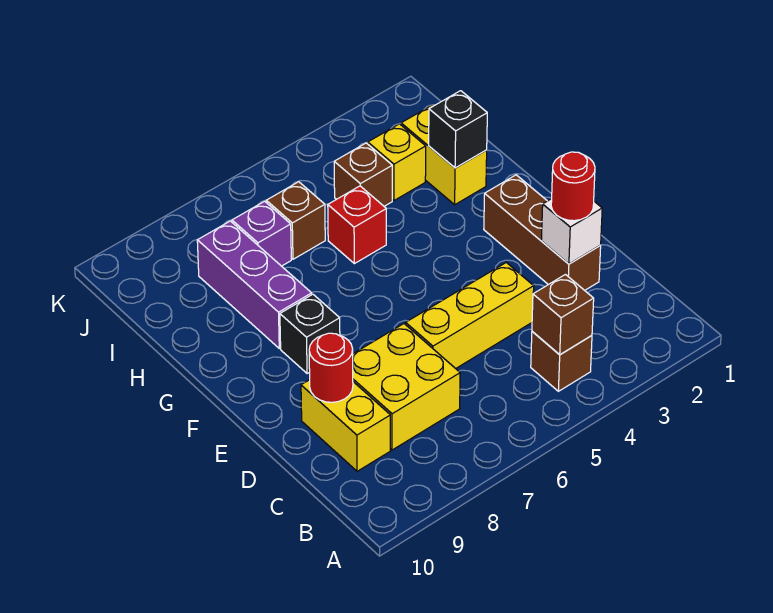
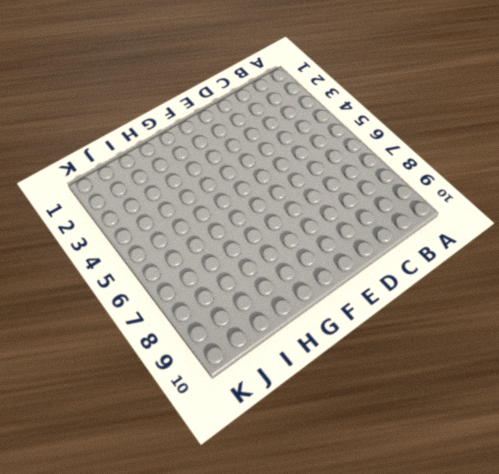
none -> brown 1x1 brick [531,331,592,391]
none -> yellow 2x2 brick [353,324,460,450]
none -> yellow 1x2 brick [301,380,390,471]

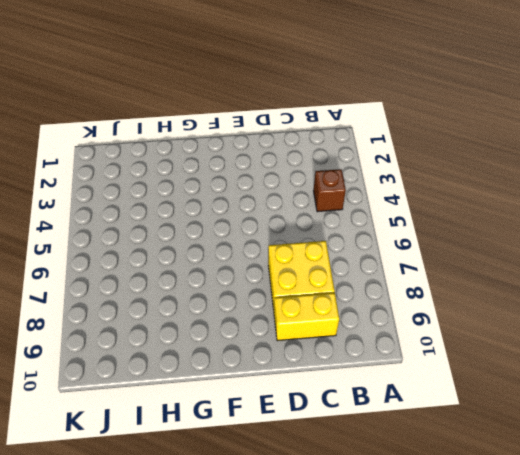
none -> brown 1x3 brick [484,175,601,290]
none -> yellow 1x3 brick [406,263,534,369]
none -> black 1x1 brick [280,294,340,374]

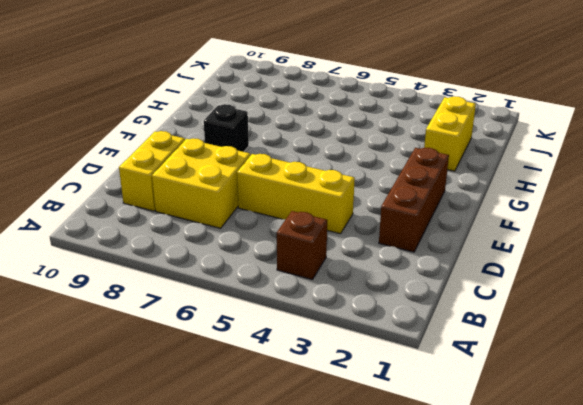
none -> purple 1x3 brick [197,221,312,348]
none -> red 1x1 brick [328,186,386,264]
none -> yellow 1x1 brick [368,124,426,200]

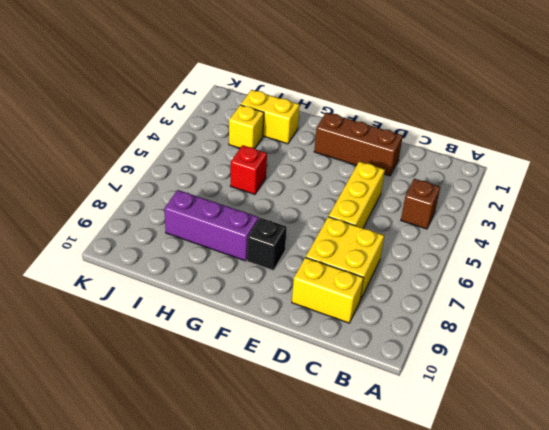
none -> brown 1x1 brick [334,143,392,206]
none -> brown 1x1 brick [266,182,325,259]
none -> purple 1x1 brick [232,201,291,266]

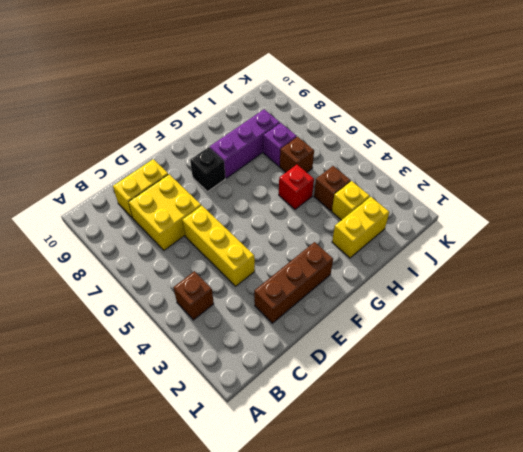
none -> brown 1x1 brick [532,275,594,355]
none -> white 1x1 brick [541,199,602,264]
none -> red 1x1 round brick [309,333,353,402]

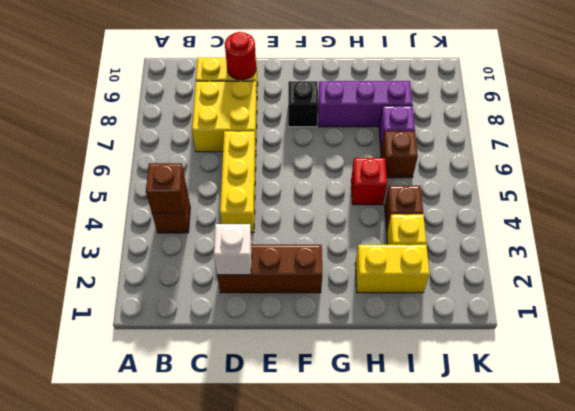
none -> black 1x1 brick [429,91,487,168]
none -> red 1x1 round brick [551,152,595,221]

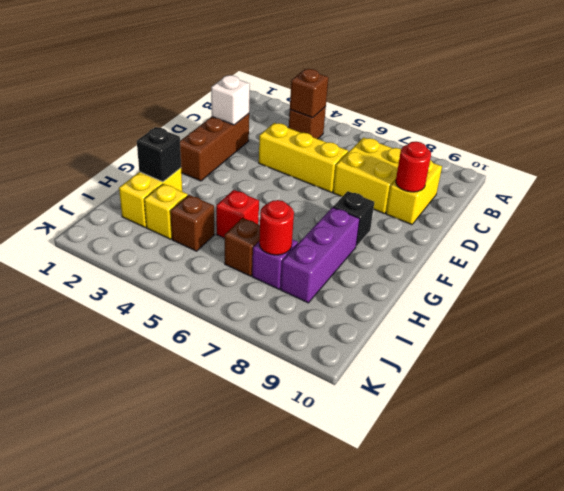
red 1x1 round brick [259,200,294,255] -> red 1x1 round brick moved to [551,152,595,221]

